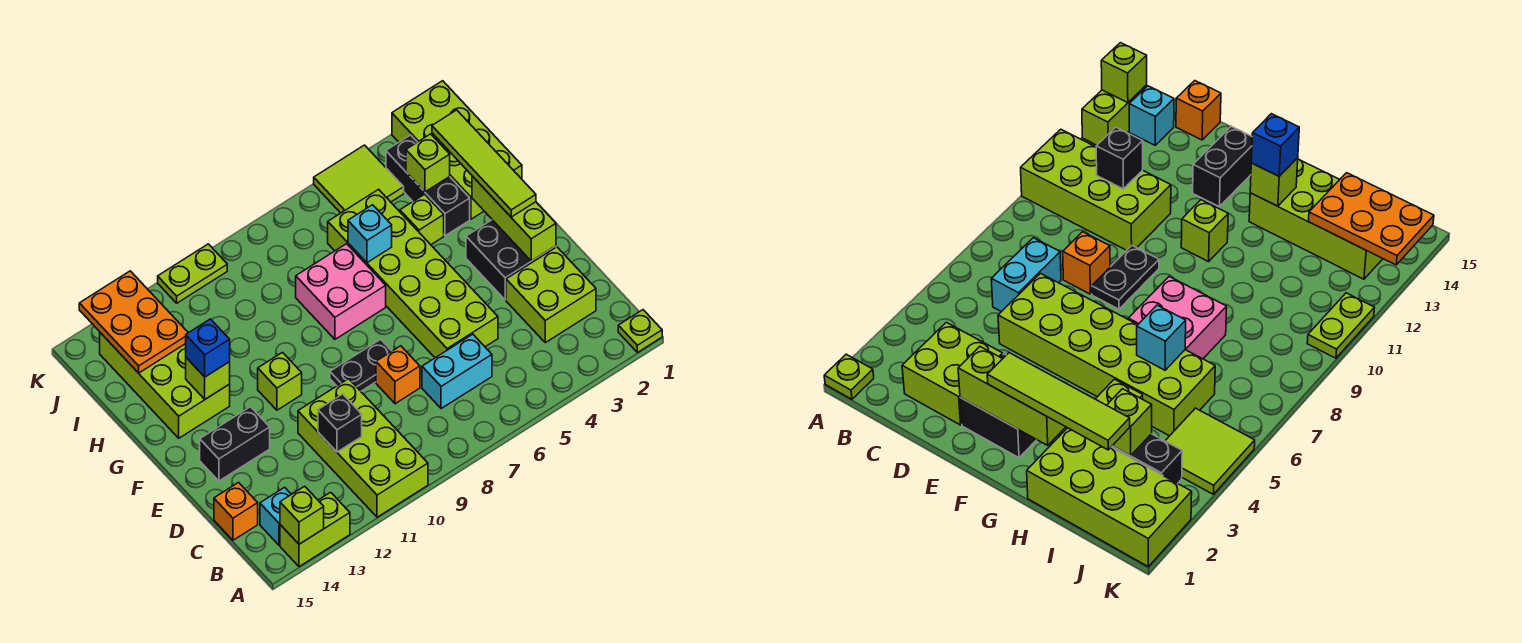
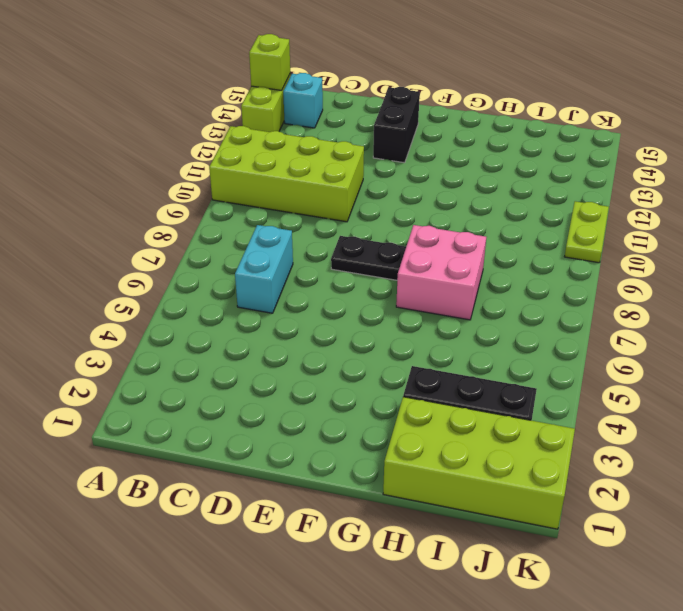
black 1x2 plate [331,236,406,280] -> black 1x2 plate turned to [330,339,391,391]
none -> lime 1x1 plate [618,310,662,353]
none -> lime 2x2 brick [506,247,596,343]
none -> orange 1x1 brick [214,483,258,540]

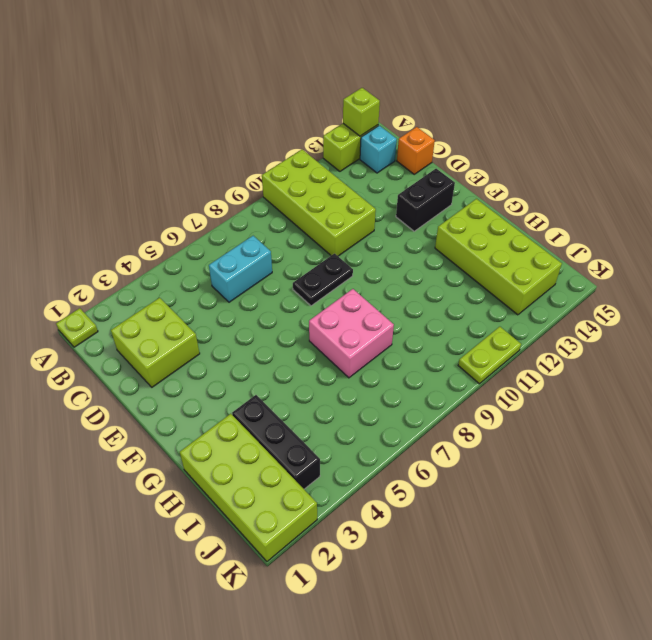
none -> lime 2x6 brick [328,189,498,358]
none -> orange 1x1 brick [376,346,420,404]
none -> black 2x2 brick [466,220,556,300]

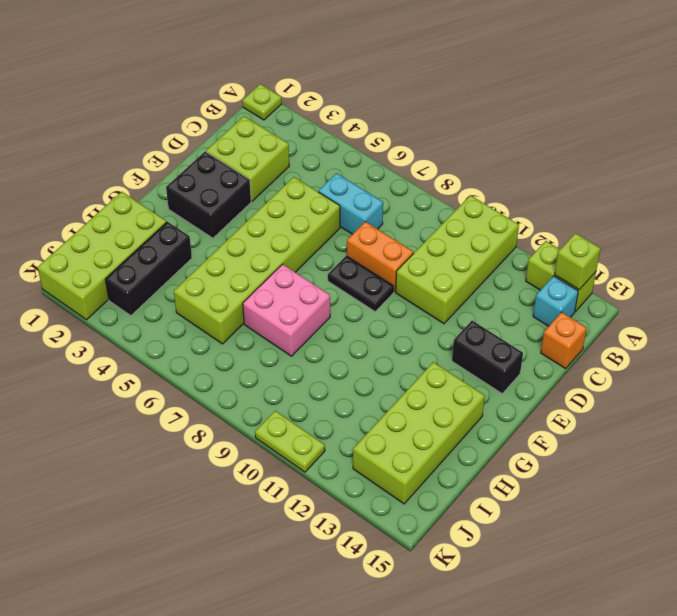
orange 1x2 brick [347,222,413,292] -> orange 1x1 brick [376,346,420,404]
none -> lime 1x1 brick [258,353,302,410]
none -> lime 1x1 brick [400,194,444,245]
none -> lime 2x2 tile [314,145,404,213]

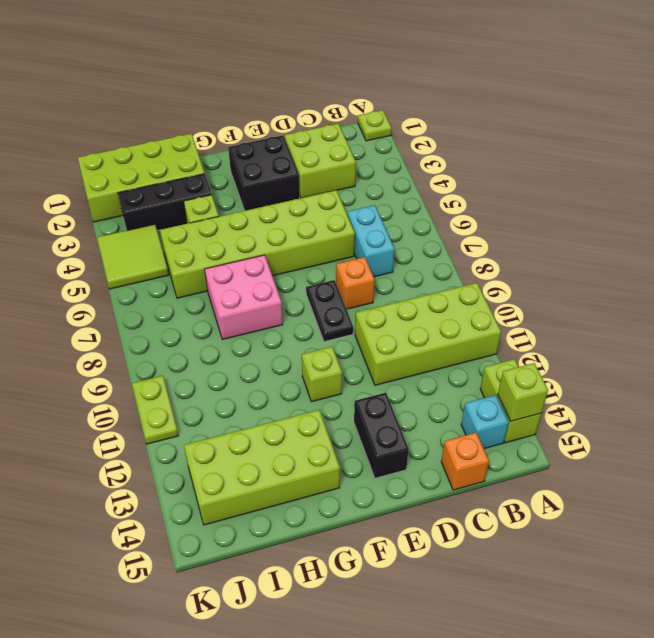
none -> black 1x1 brick [318,394,362,452]
none -> lime 1x3 brick [472,176,556,261]
none -> lime 1x1 brick [186,358,230,399]

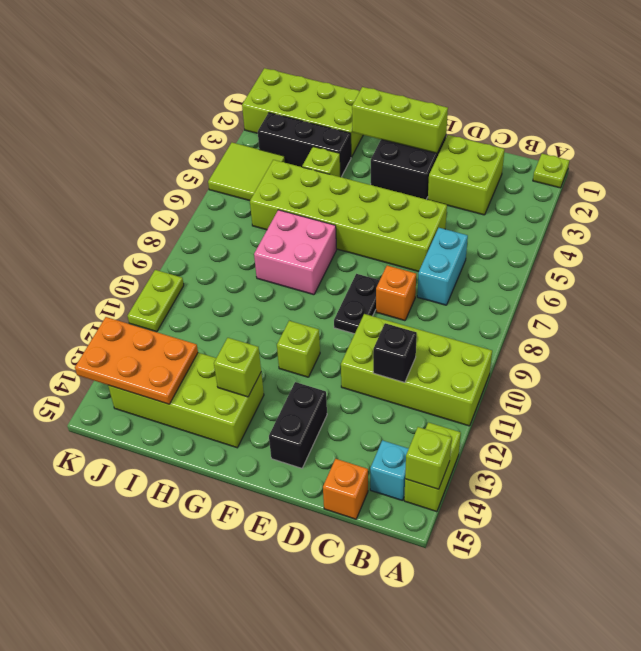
none -> cyan 1x1 brick [348,205,392,263]
none -> lime 1x1 brick [406,134,450,192]
none -> lime 1x4 tile [432,110,536,217]

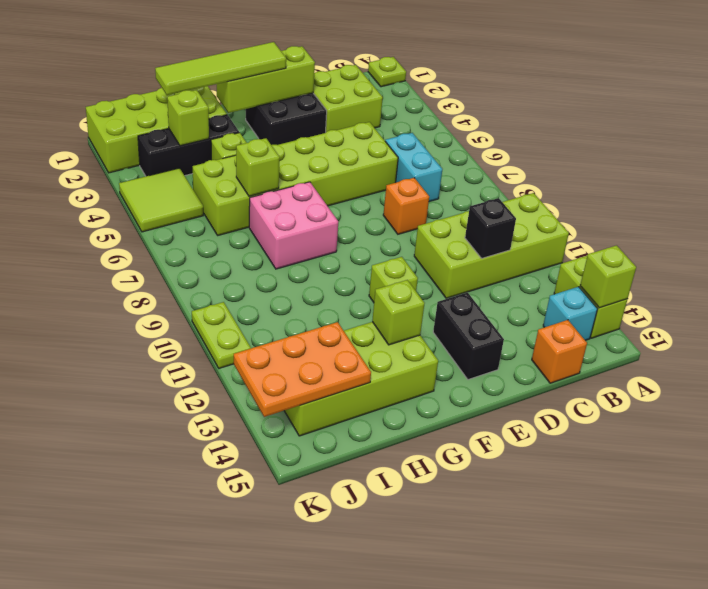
lime 1x1 brick [236,138,280,196] -> cyan 1x1 brick [348,205,392,263]
none -> black 1x2 plate [330,339,391,391]
none -> blue 1x1 brick [186,319,230,377]

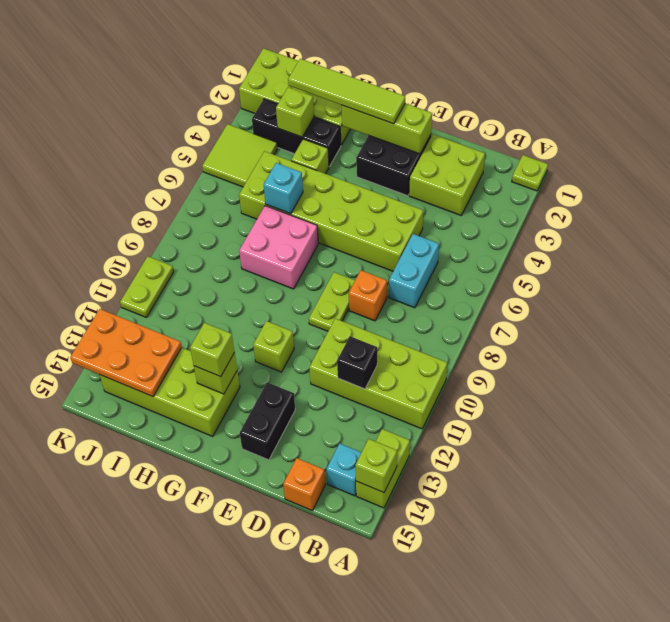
lime 1x2 plate [309,272,355,331] -> black 1x2 plate [330,339,391,391]
lime 1x1 brick [190,323,235,377] -> blue 1x1 brick [186,319,230,377]

